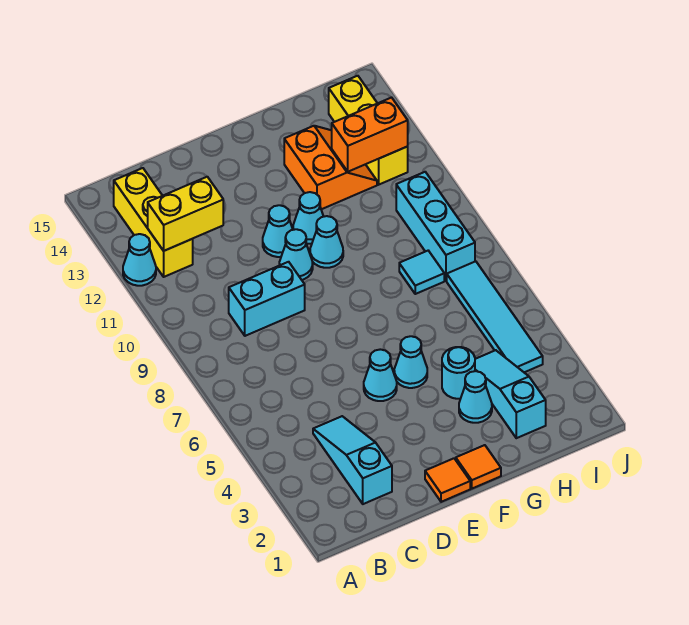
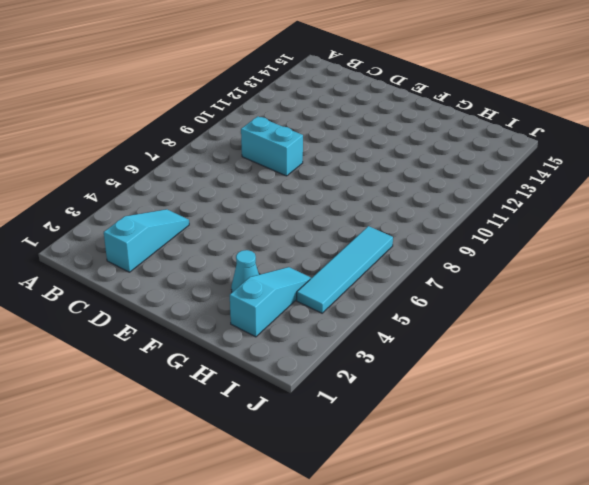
none -> cyan 1x1 cone [123,234,156,286]
none -> yellow 1x3 brick [114,168,193,277]
none -> orange 1x1 tile [425,458,470,502]

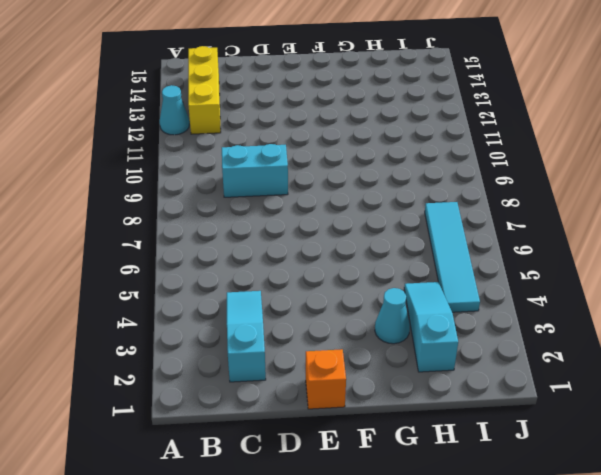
orange 1x1 brick [306,349,346,409] -> orange 1x1 tile [425,458,470,502]
none -> cyan 1x1 cone [364,349,397,401]
none -> cyan 1x1 cone [279,229,313,280]
none -> cyan 1x1 cone [263,205,293,257]

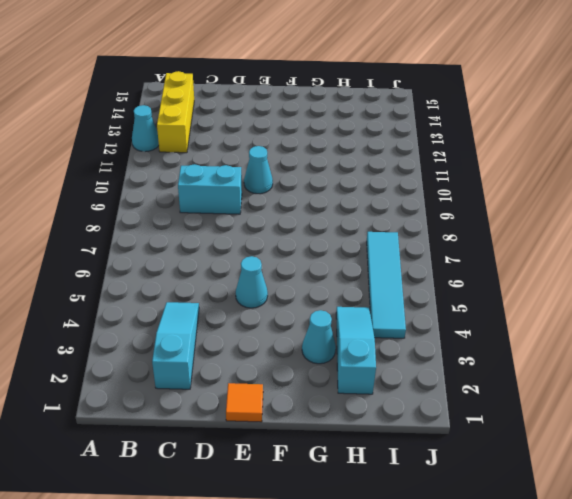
none -> cyan 1x1 cone [263,205,293,257]
none -> orange 1x1 tile [456,445,501,489]
none -> cyan 1x1 cone [394,336,427,388]

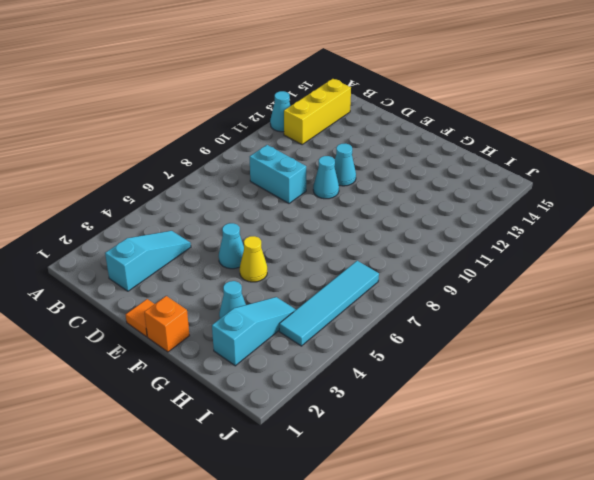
orange 1x1 brick [144,296,189,352] -> orange 1x1 tile [456,445,501,489]
yellow 1x1 cone [240,236,267,282] -> cyan 1x1 cone [394,336,427,388]
none -> cyan 1x1 cone [310,216,343,268]
none -> cyan 1x1 cone [293,192,324,244]
none -> cyan 1x1 round brick [442,347,475,399]

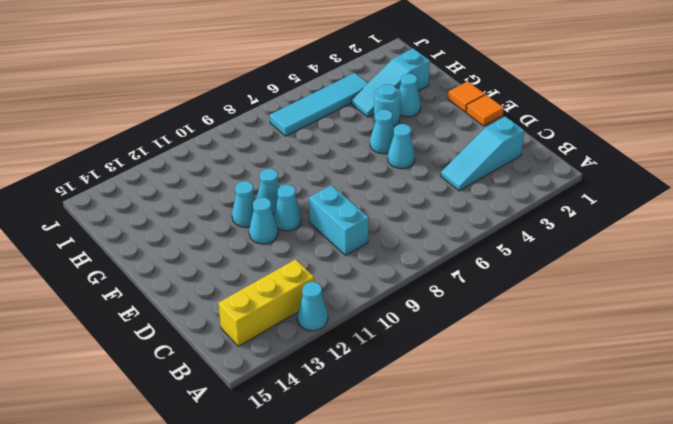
none -> orange 2x2 slope [284,126,377,209]
none -> cyan 1x1 tile [399,251,444,294]
none -> cyan 1x3 brick [396,172,475,281]

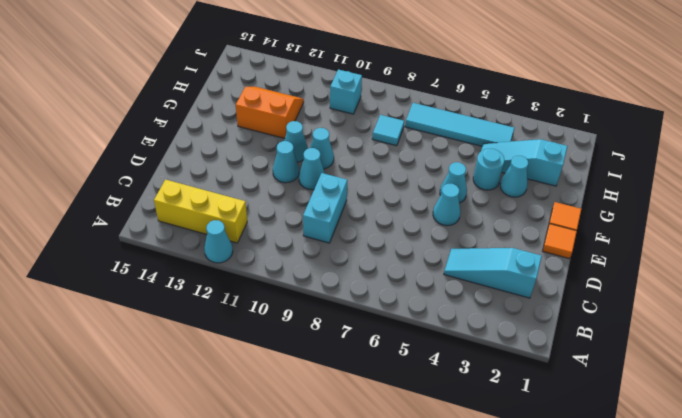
cyan 1x1 brick [330,69,362,114] -> cyan 1x3 brick [396,172,475,281]
none -> yellow 1x3 brick [329,76,408,185]
none -> yellow 1x2 brick [148,177,223,251]
none -> orange 1x2 brick [332,97,408,172]

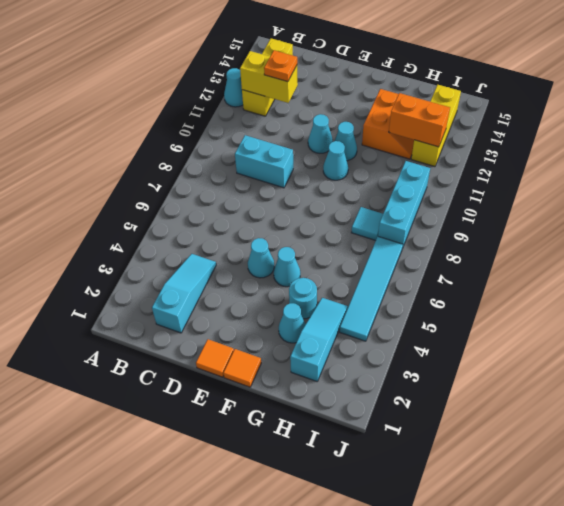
orange 1x1 plate [264,50,297,82] -> none
none -> cyan 1x1 cone [279,229,313,280]

